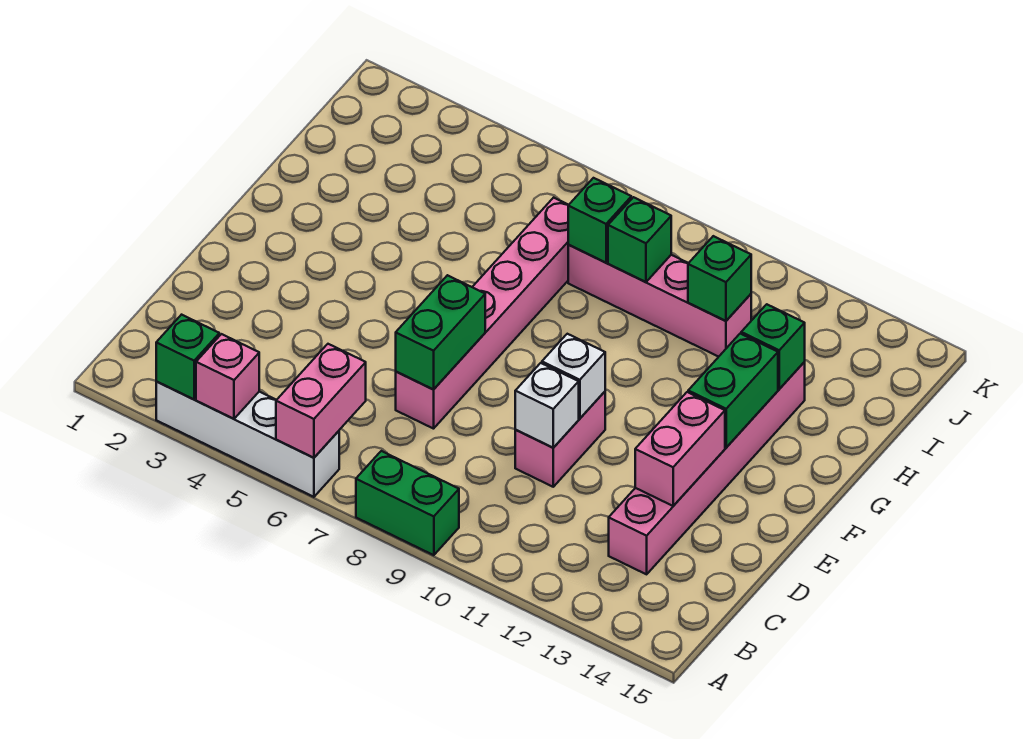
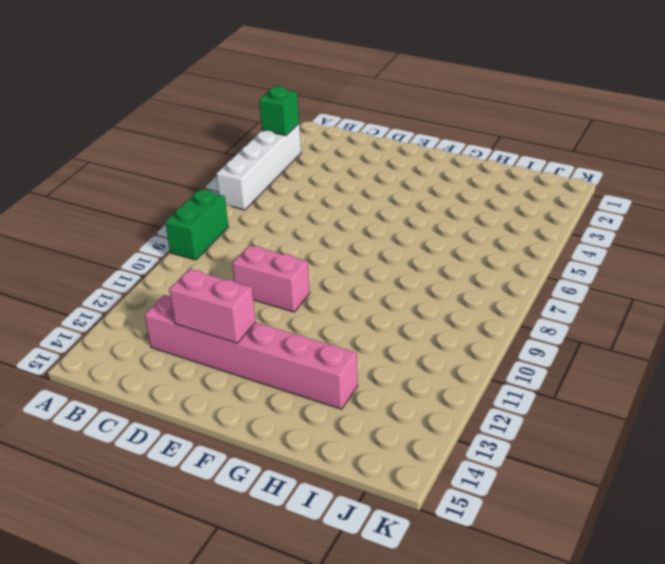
none -> pink 1x6 brick [396,198,568,429]
none -> pink 1x4 brick [568,244,751,357]
none -> pink 1x1 brick [196,334,259,419]

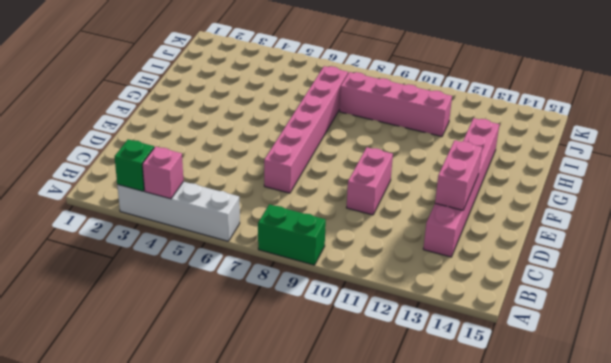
none -> pink 1x2 brick [276,344,366,458]
none -> green 1x2 brick [396,275,485,390]
none -> white 1x1 brick [515,363,579,448]

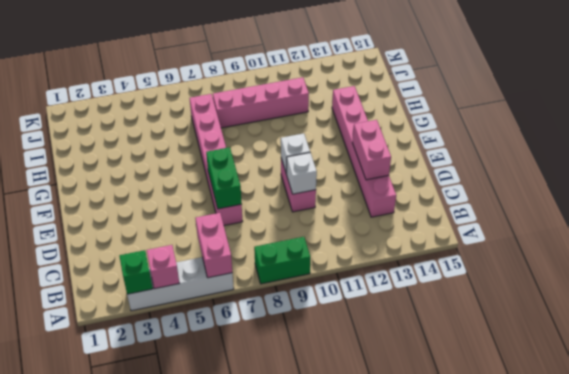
none -> green 1x2 brick [688,334,778,447]
none -> green 1x1 brick [741,304,805,389]
none -> green 1x1 brick [568,178,631,262]

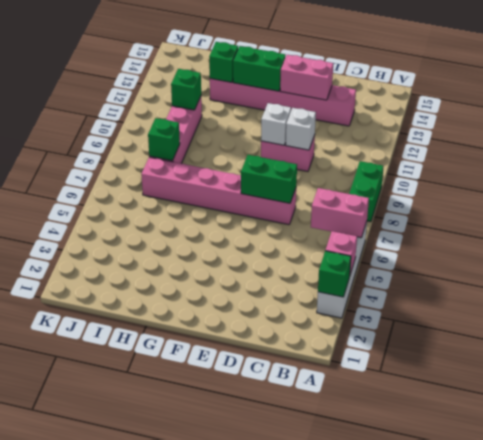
none -> green 1x1 brick [608,197,671,282]

